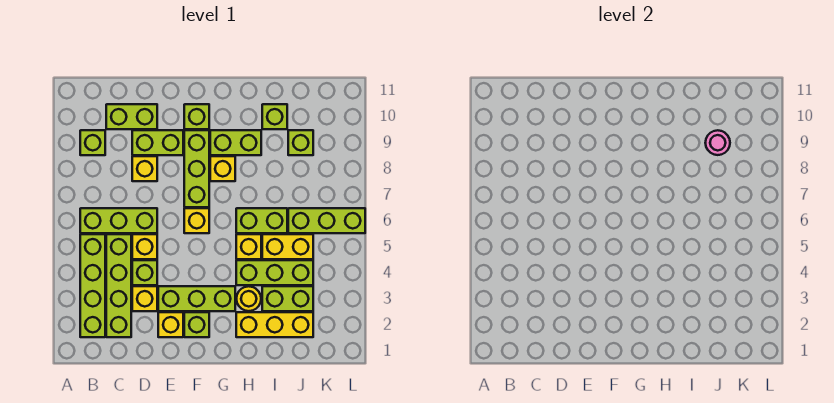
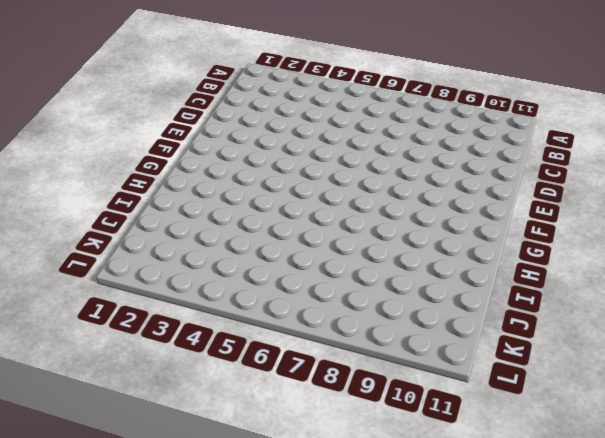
none -> lime 1x4 brick [80,234,105,337]
none -> lime 1x3 brick [80,208,157,233]
none -> lime 1x1 brick [80,130,105,155]

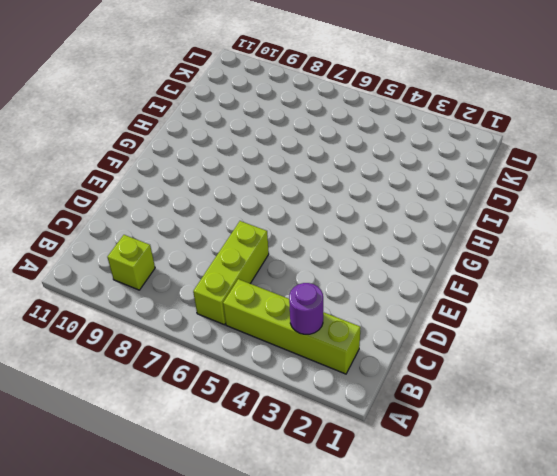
purple 1x1 round brick [289,283,323,334] -> none
none -> lime 1x4 brick [106,234,131,337]
none -> lime 1x2 brick [106,104,157,129]
none -> yellow 1x1 brick [132,286,157,311]

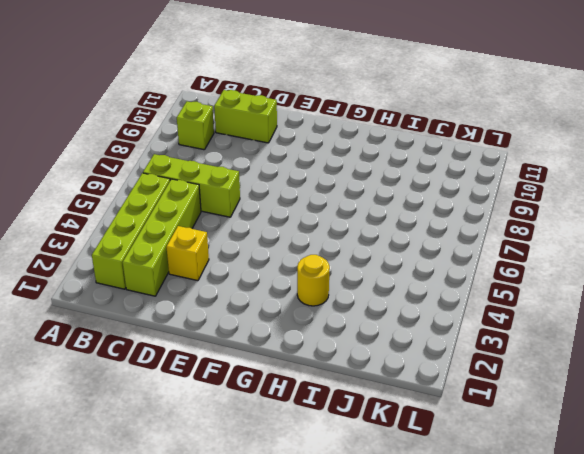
none -> lime 1x1 brick [132,260,157,285]
none -> yellow 1x1 brick [132,234,157,259]
none -> yellow 1x1 brick [132,156,157,181]

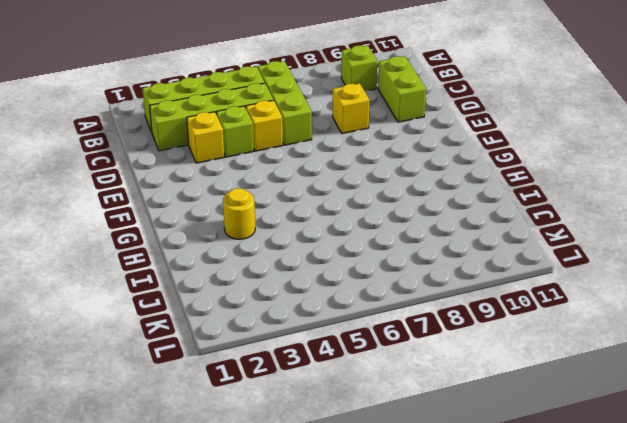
none -> lime 1x2 brick [132,130,183,155]
none -> yellow 1x1 brick [158,312,183,337]
none -> lime 1x3 brick [158,286,235,311]

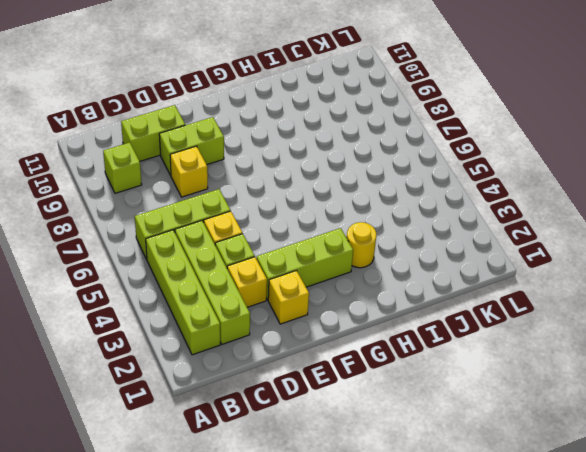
none -> lime 1x1 brick [184,312,209,337]
none -> yellow 1x1 brick [184,208,209,233]
none -> lime 1x3 brick [184,130,209,207]

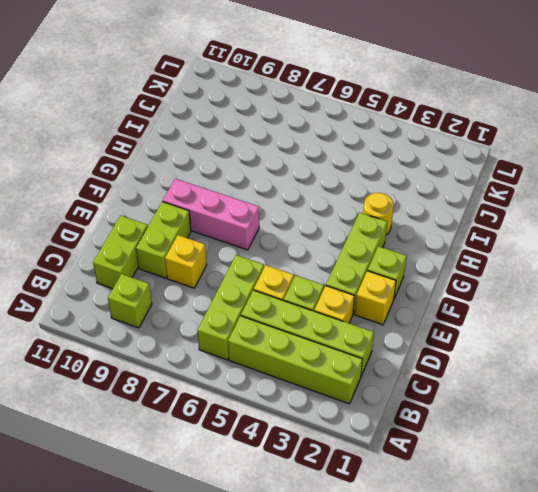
pink 1x3 brick [163,179,259,250] -> lime 1x3 brick [184,130,209,207]
none -> yellow 1x1 brick [184,208,209,233]
none -> lime 1x1 brick [184,104,209,129]
none -> yellow 1x1 brick [210,156,235,181]

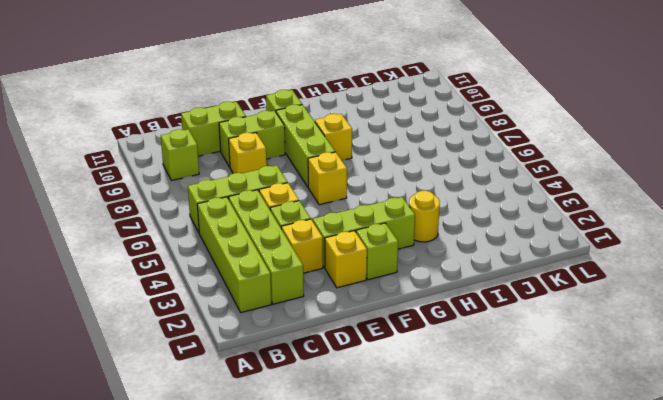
none -> lime 1x2 brick [210,130,261,155]
none -> yellow 1x3 brick [236,312,313,337]
none -> lime 1x3 brick [236,260,313,285]

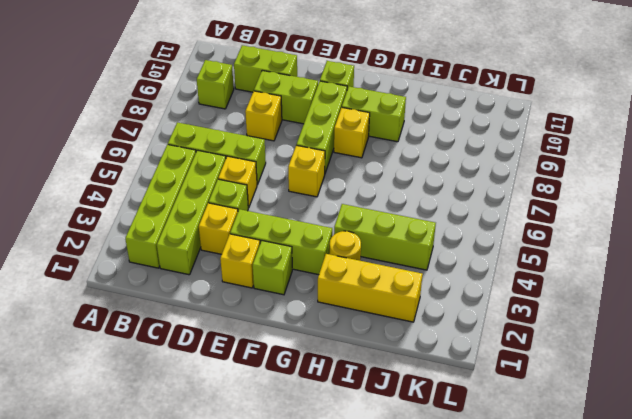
none -> yellow 1x1 brick [236,234,261,259]
none -> lime 1x2 brick [236,208,287,233]
none -> lime 1x2 brick [262,286,313,311]

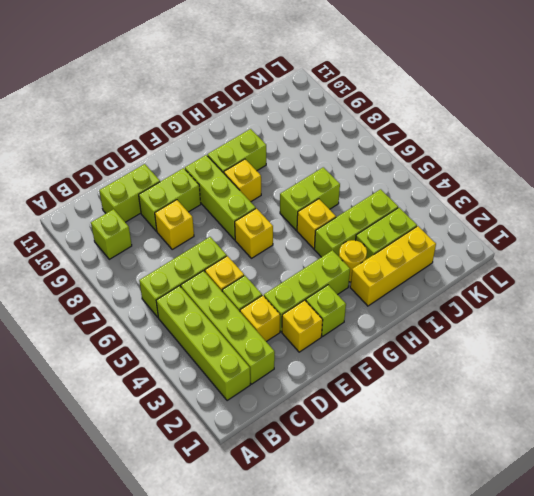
none -> lime 1x1 brick [184,104,209,129]
none -> yellow 1x2 brick [262,234,313,259]
none -> lime 1x1 brick [262,104,287,129]

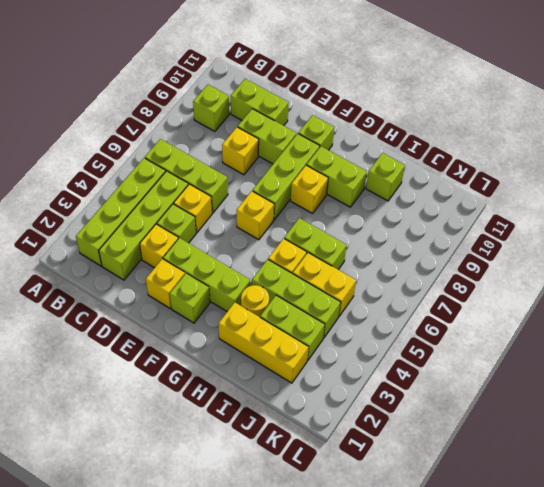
none -> lime 1x3 brick [288,208,365,233]
none -> lime 1x1 brick [288,130,313,155]
none -> pink 1x1 round brick [705,130,730,155]

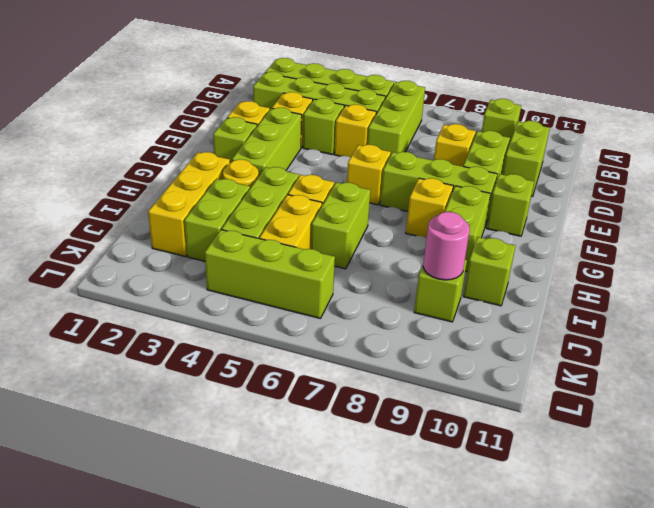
lime 1x3 brick [205,230,335,318] -> lime 1x3 brick turned to [288,208,365,233]

